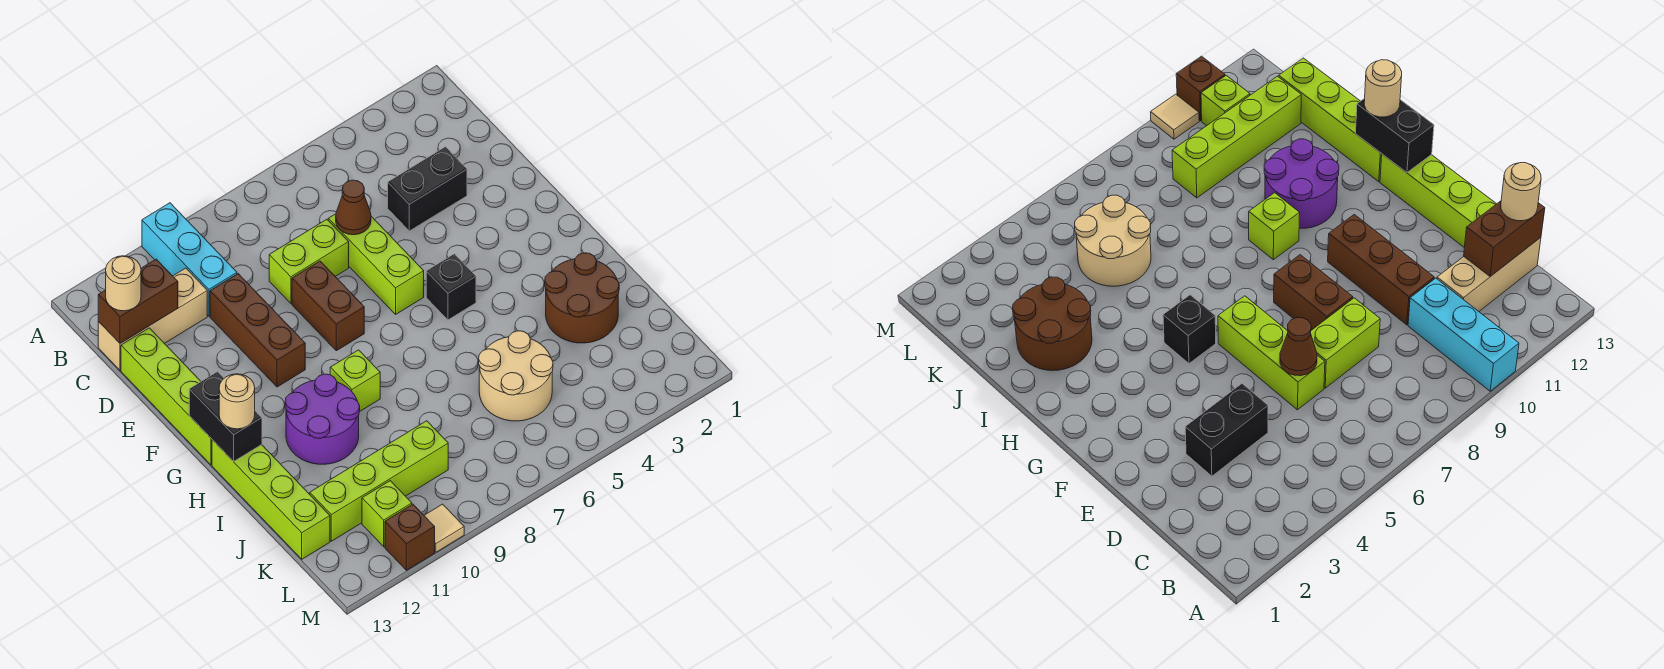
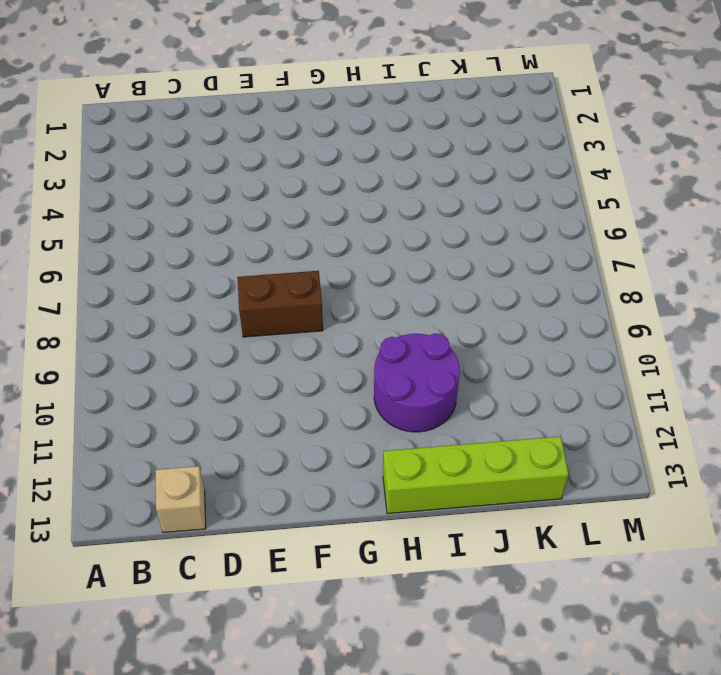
tan 1x1 brick [156,466,206,533] -> tan 1x3 brick [98,268,207,370]
none -> cyan 1x3 brick [142,203,237,316]
none -> black 1x2 brick [388,147,467,231]
none -> lime 1x3 brick [328,214,424,314]

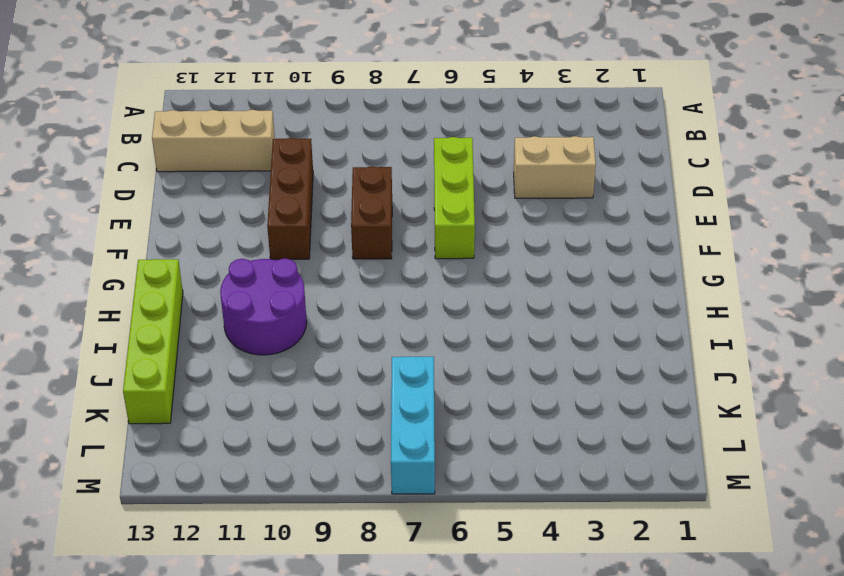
tan 1x2 brick [514,136,596,198] -> black 1x2 brick [388,147,467,231]
cyan 1x3 brick [391,357,435,494] -> cyan 1x3 brick moved to [142,203,237,316]
none -> lime 1x2 brick [269,219,349,303]
none -> lime 1x4 brick [121,328,212,465]
none -> black 1x1 brick [426,254,476,320]

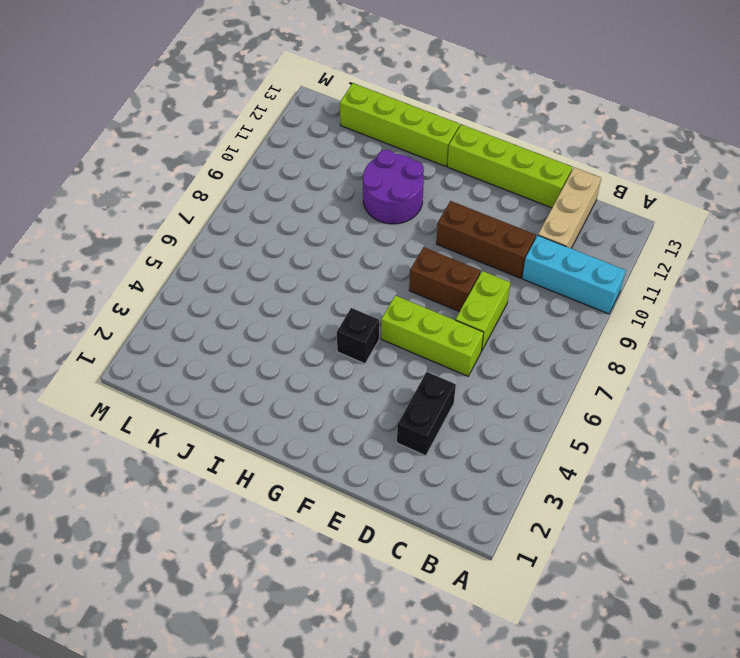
none -> lime 1x1 brick [330,350,380,412]
none -> brown 2x2 round brick [545,253,619,343]
none -> tan 2x2 round brick [479,331,553,421]

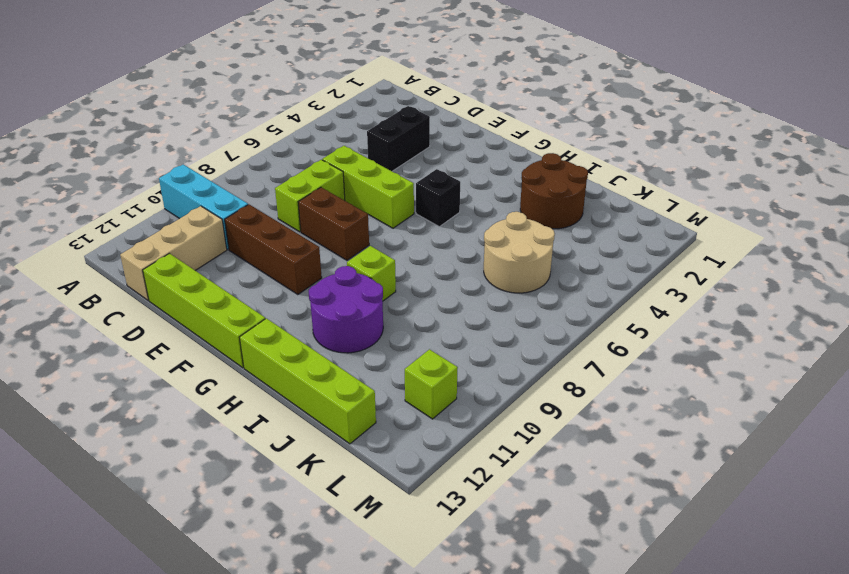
none -> lime 1x4 brick [310,421,448,541]
none -> tan 1x1 tile [424,504,464,552]
none -> brown 1x1 brick [385,504,435,570]

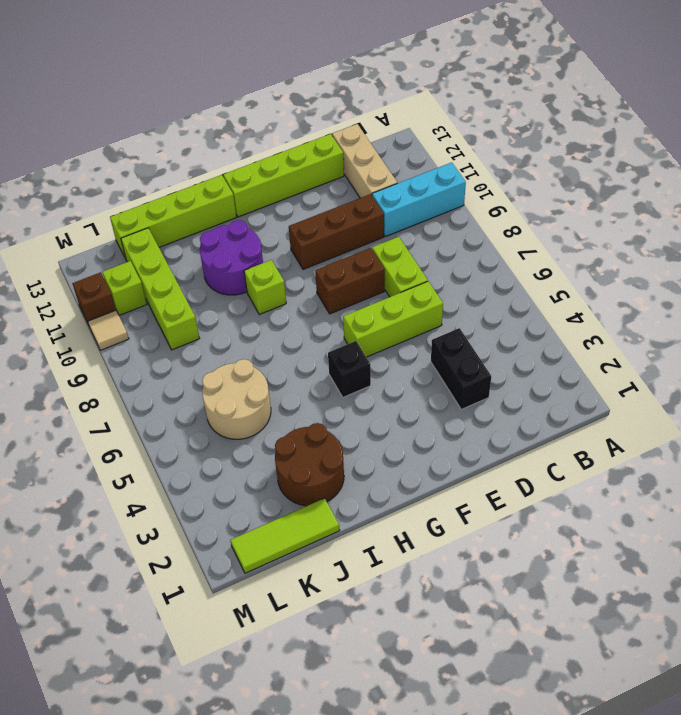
lime 1x3 tile [230,498,340,573] -> none
none -> brown 1x2 brick [98,259,178,343]
none -> brown 1x1 cone [336,180,371,235]
none -> black 1x2 brick [189,372,262,462]

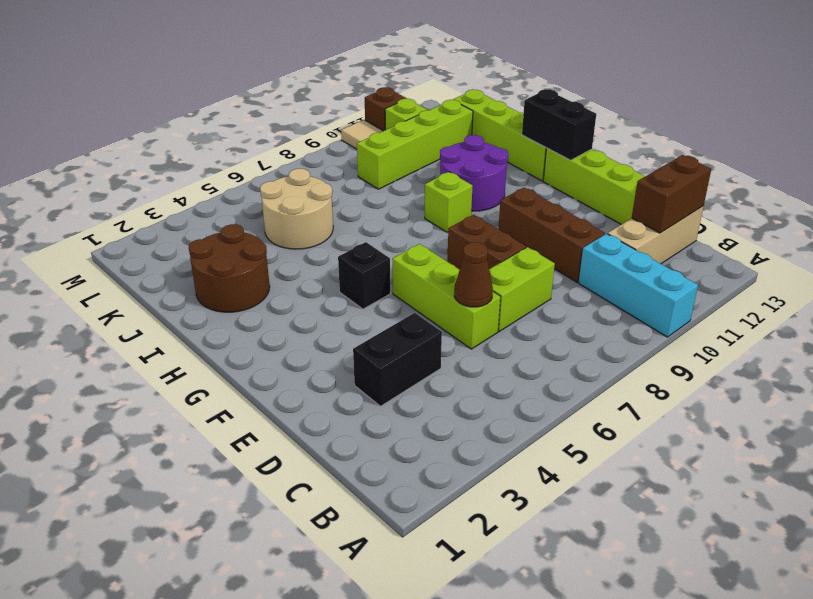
none -> tan 1x1 round brick [106,256,141,311]
none -> tan 1x1 round brick [219,374,255,429]

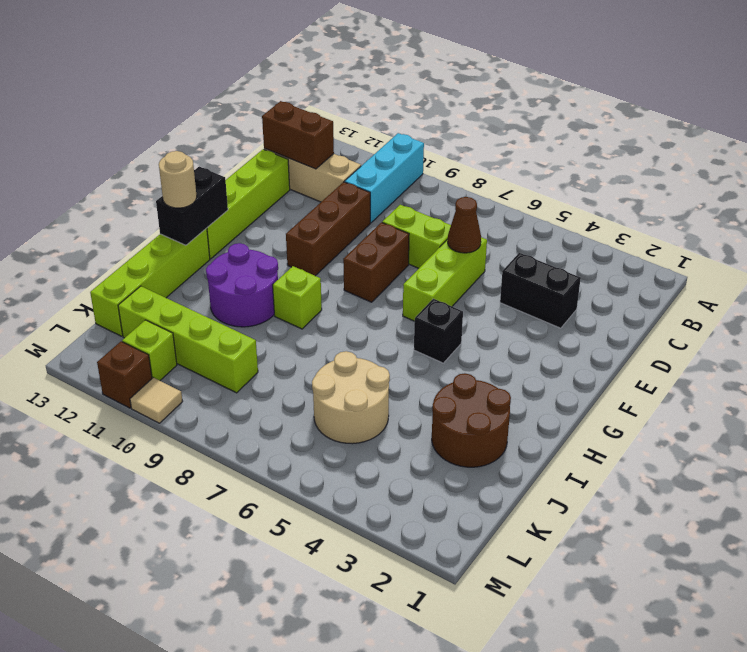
none -> tan 1x1 round brick [106,256,141,311]

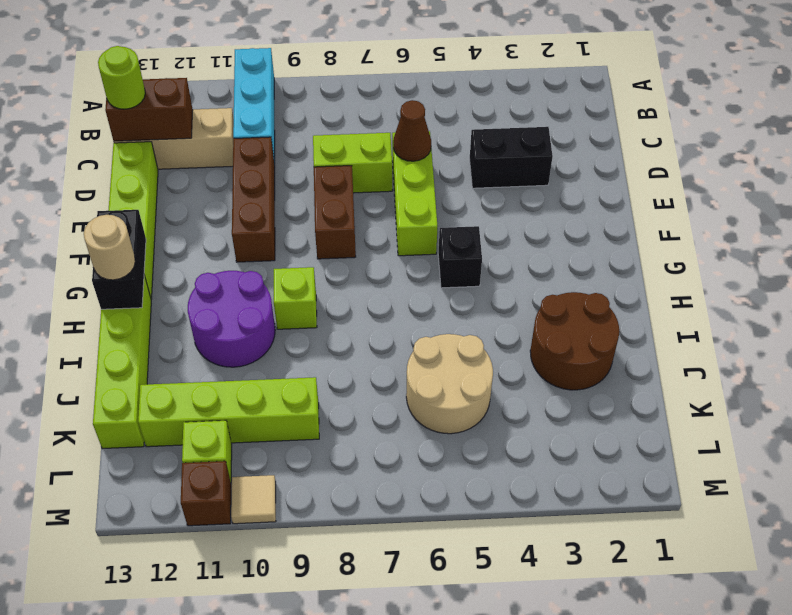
lime 1x1 round brick [98,46,145,109] -> tan 1x1 round brick [106,256,141,311]

